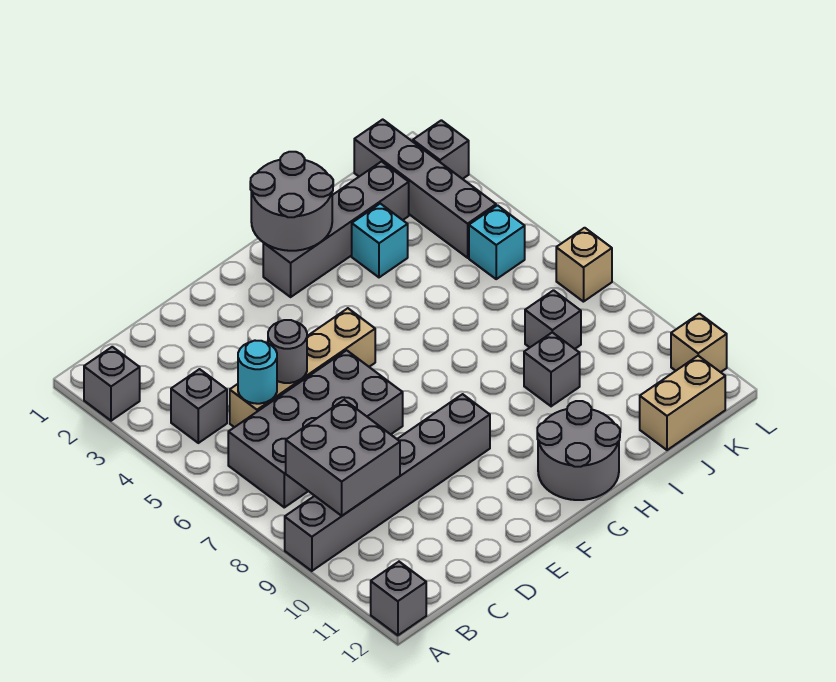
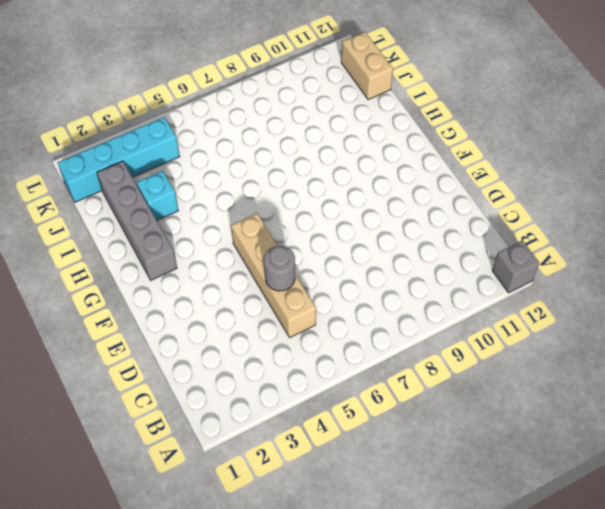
cyan 1x4 brick [58,117,180,202] -> grey 1x4 brick [354,119,496,258]
none -> grey 1x1 brick [84,347,140,421]
none -> grey 1x6 brick [285,394,490,571]
none -> grey 1x1 brick [171,369,227,443]

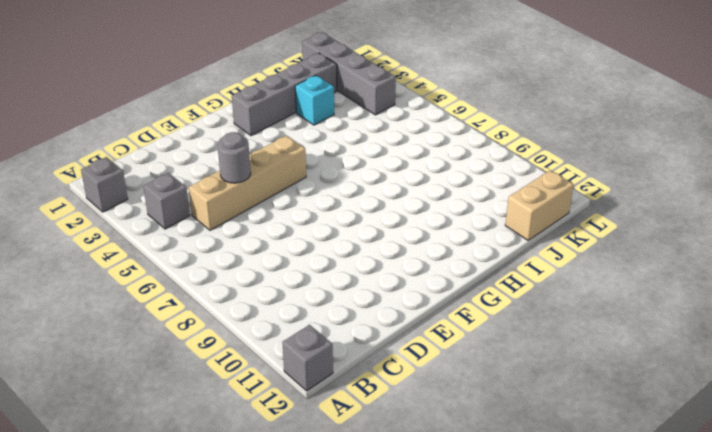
none -> grey 1x6 brick [285,394,490,571]
none -> grey 2x4 brick [228,350,403,507]
none -> grey 2x2 round brick [537,401,620,500]

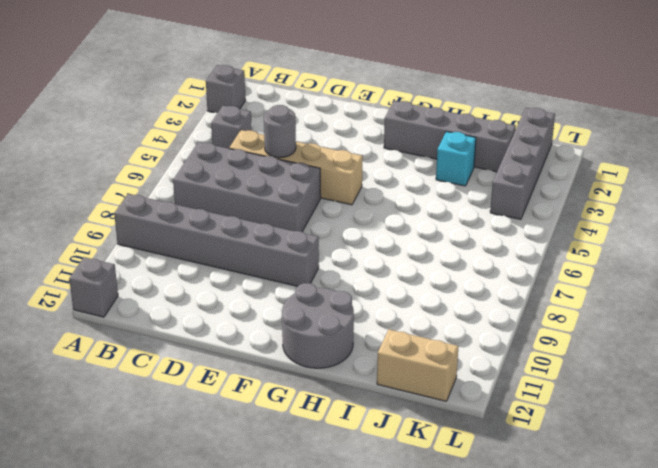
none -> grey 1x1 brick [524,332,580,406]
none -> grey 1x1 brick [525,290,581,349]
none -> cyan 1x1 brick [469,205,525,279]

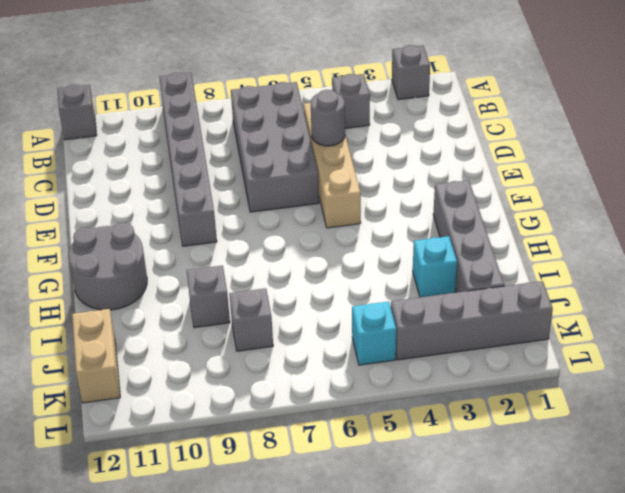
none -> grey 1x1 brick [413,120,469,179]
none -> tan 1x1 brick [556,228,612,302]
none -> tan 1x1 brick [671,314,727,372]

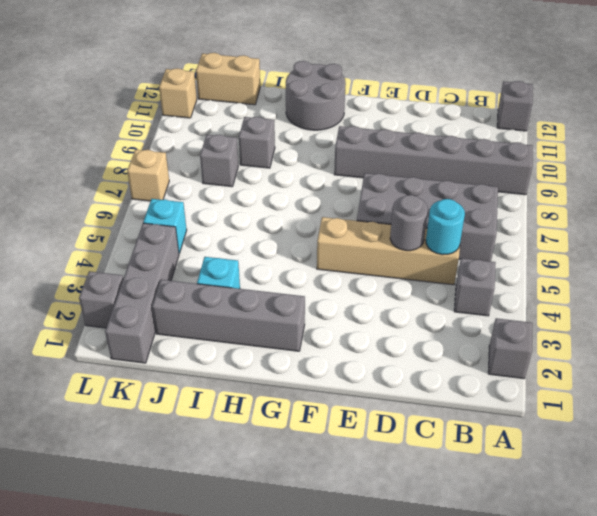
none -> grey 2x2 brick [286,400,400,516]
none -> grey 2x2 round brick [250,152,333,251]

